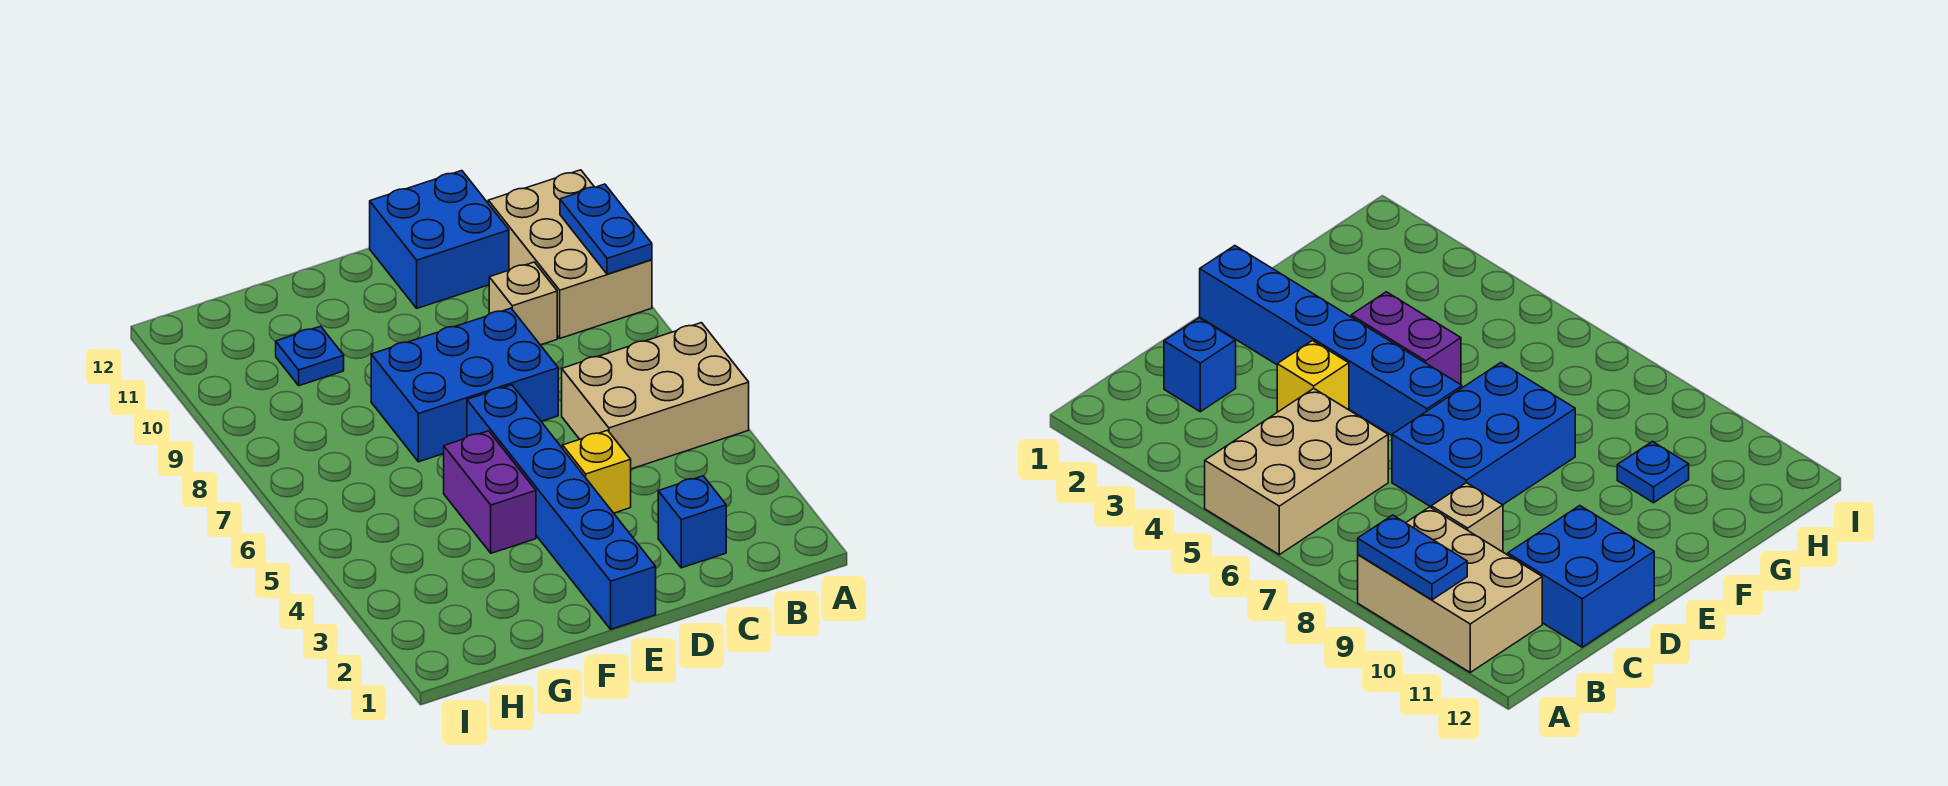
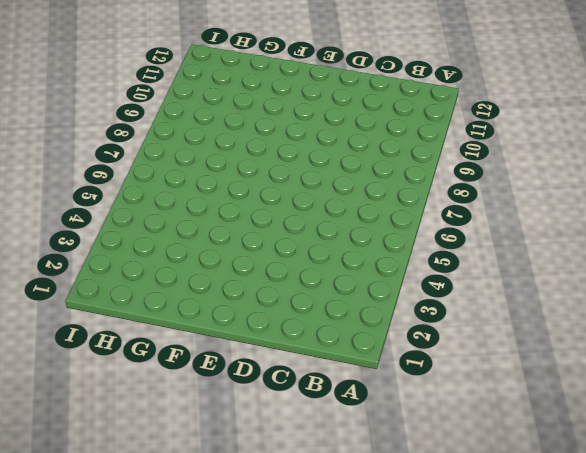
none -> tan 2x3 brick [562,323,749,469]
none -> tan 2x3 brick [488,170,652,338]

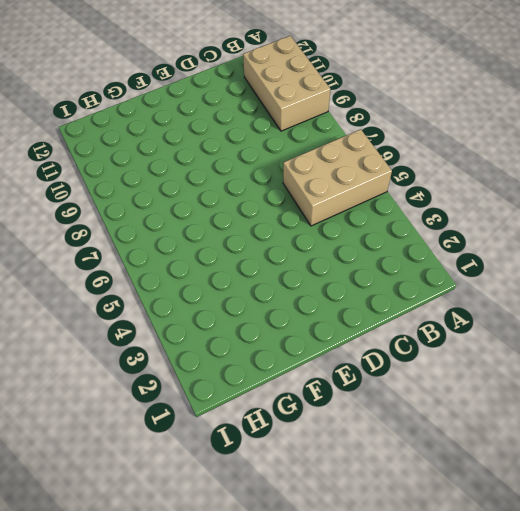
none -> blue 1x1 brick [658,476,726,568]
none -> tan 1x1 brick [489,262,557,345]

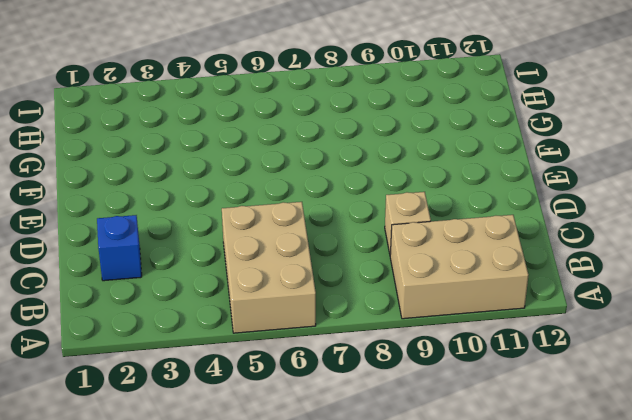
none -> blue 2x2 brick [370,171,509,308]
none -> yellow 1x1 brick [563,430,631,513]

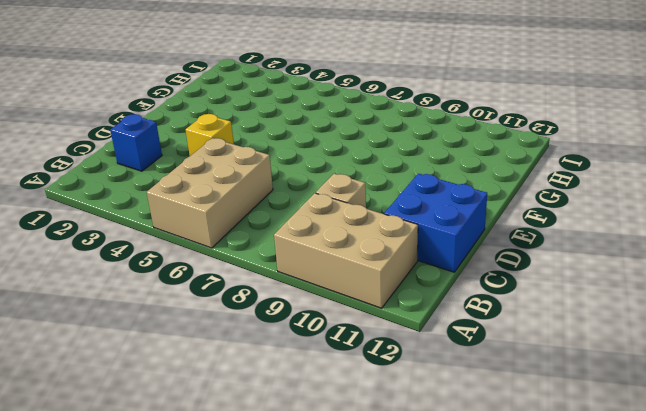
none -> blue 2x3 brick [371,308,558,462]
none -> blue 1x6 brick [467,385,656,629]

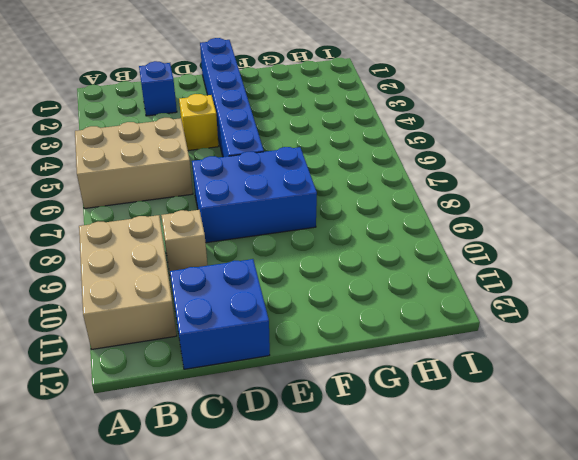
none -> purple 1x2 brick [444,431,536,553]
none -> blue 1x1 plate [276,326,344,386]

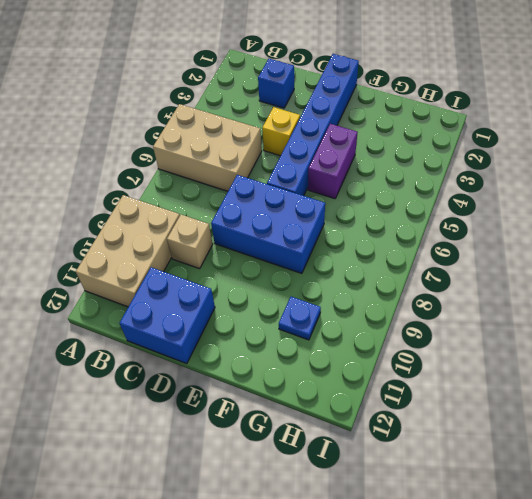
none -> blue 1x2 plate [560,184,652,274]

